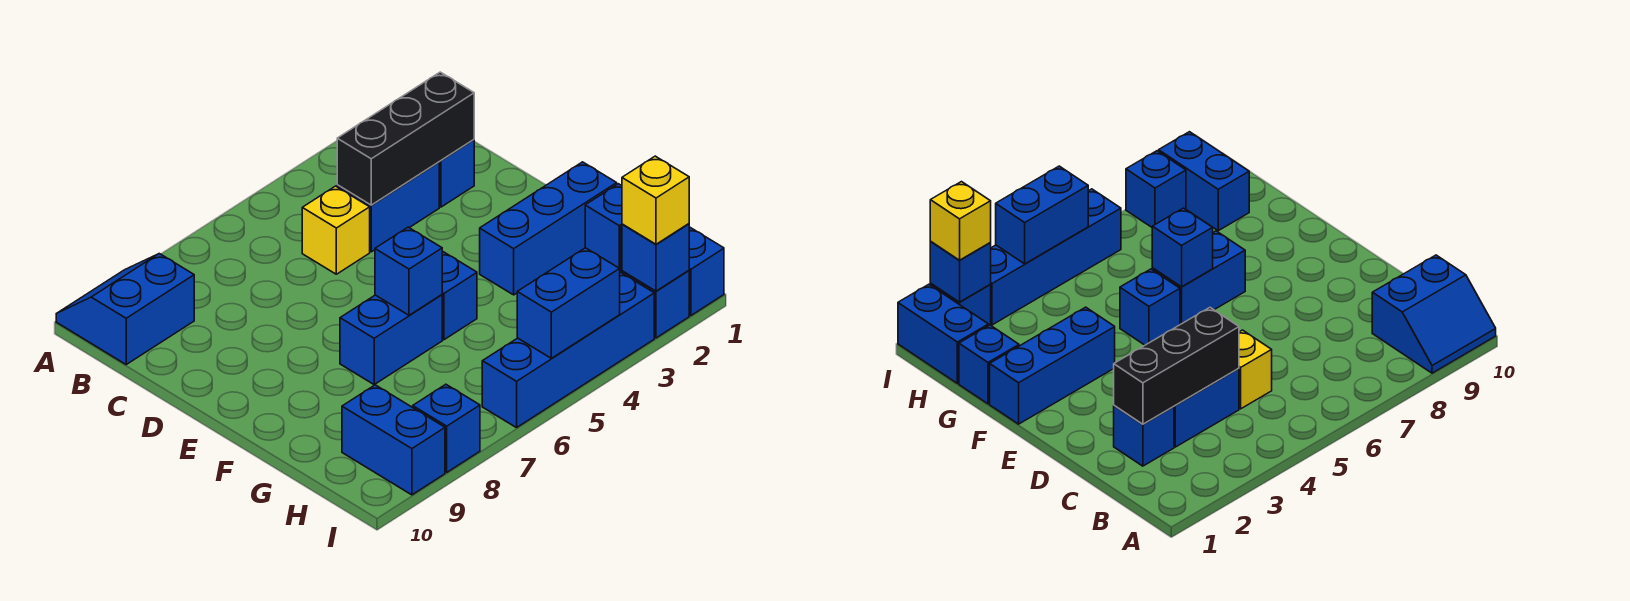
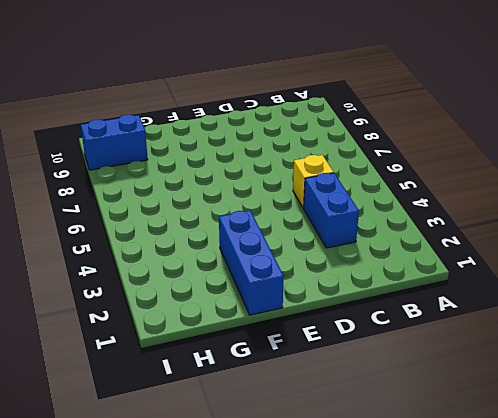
none -> blue 2x2 slope [56,254,194,364]
none -> blue 1x1 brick [439,140,474,207]
none -> blue 1x1 brick [442,252,477,340]

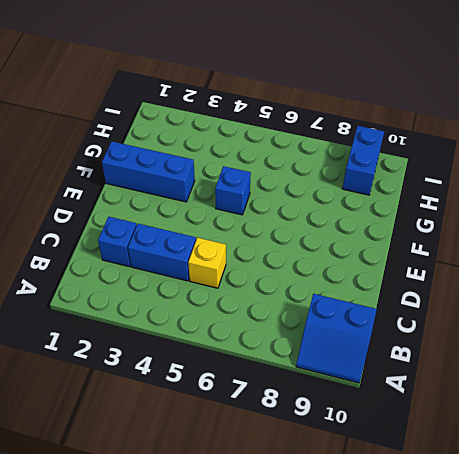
none -> blue 1x2 brick [340,295,442,384]
none -> blue 1x1 brick [585,184,622,271]
none -> blue 1x2 brick [621,227,724,315]

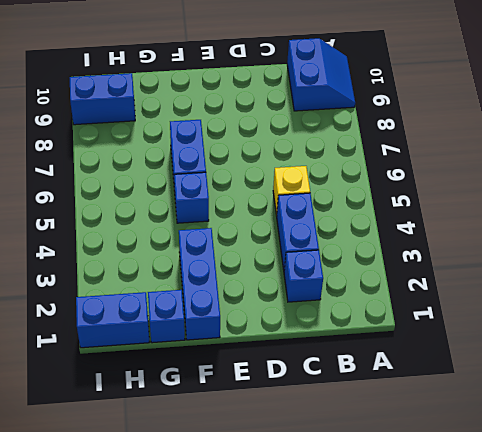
none -> blue 1x1 brick [622,271,689,338]
none -> blue 1x4 brick [482,272,654,428]
none -> blue 1x1 brick [413,384,480,472]

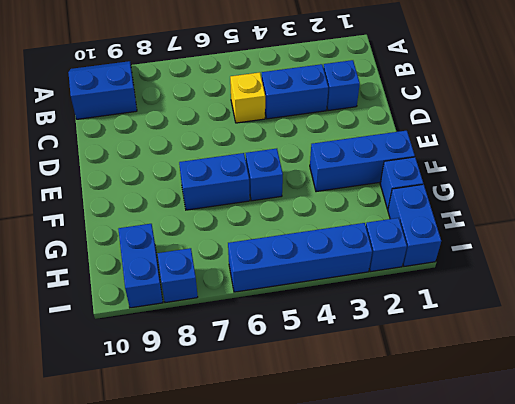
none -> black 1x3 brick [337,72,474,205]
none -> blue 1x1 brick [375,227,442,315]
none -> blue 1x1 brick [622,224,689,291]

